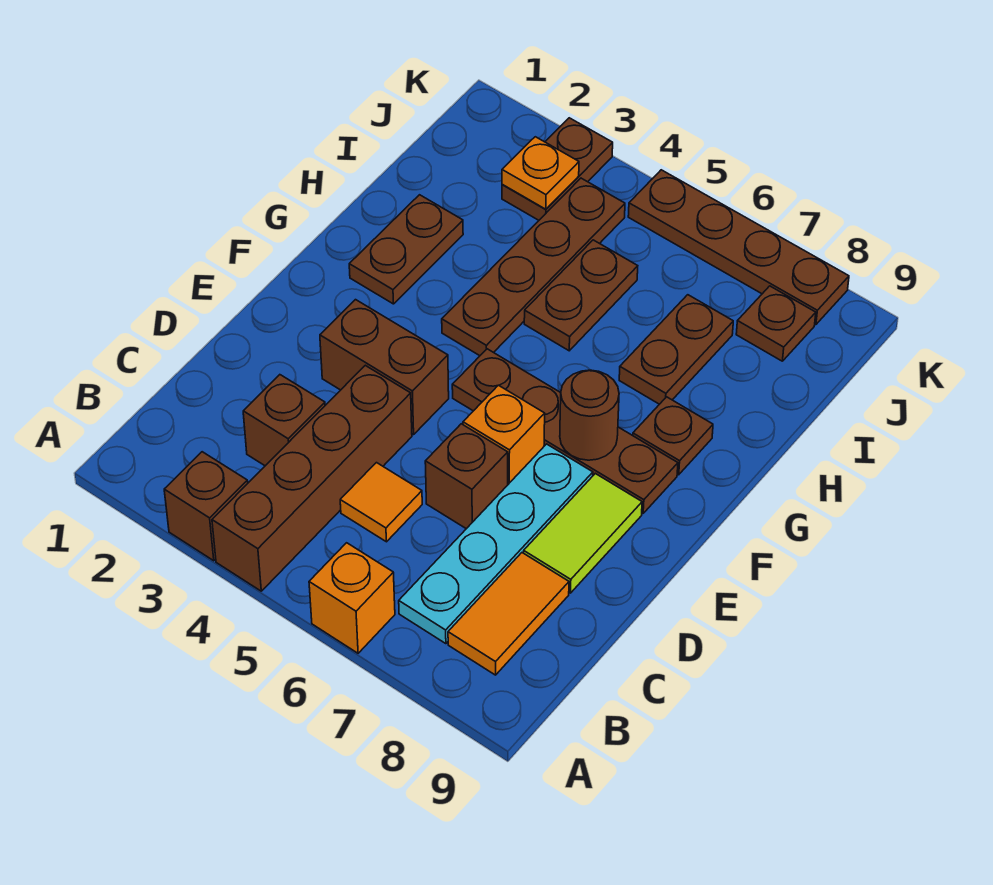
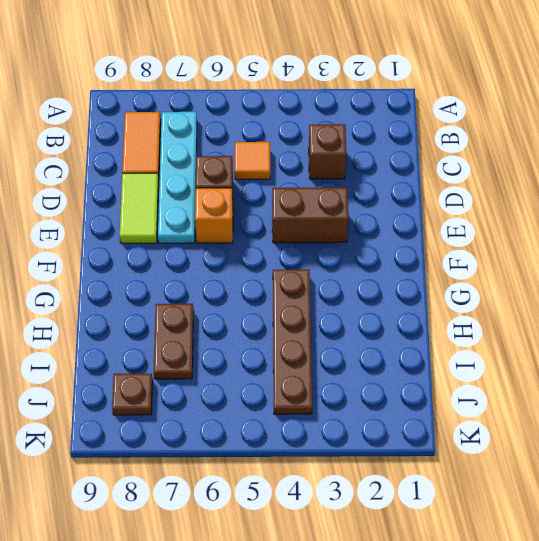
none -> brown 1x1 brick [164,452,248,561]
none -> brown 1x4 brick [212,365,412,591]
none -> orange 1x1 brick [309,543,395,653]

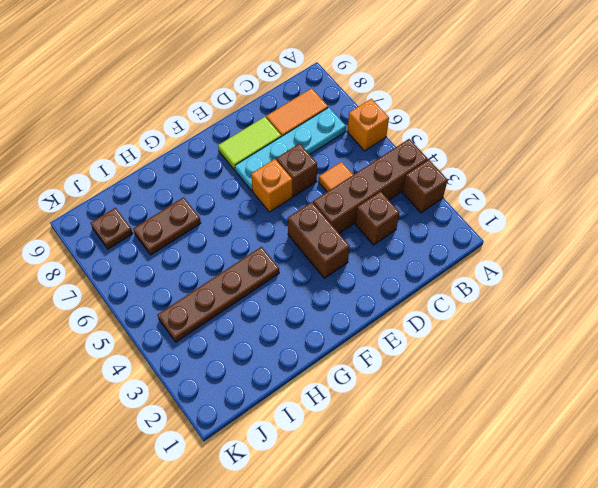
none -> brown 1x4 plate [452,349,678,513]
none -> brown 1x2 plate [349,195,463,304]
none -> brown 1x1 plate [633,397,713,475]

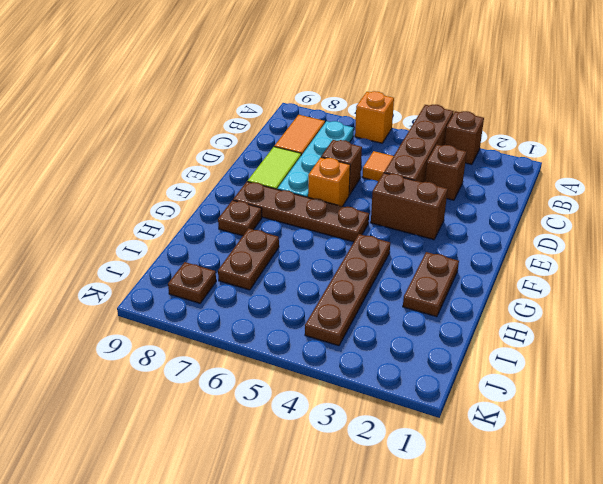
none -> brown 1x2 plate [524,240,638,351]
none -> brown 1x2 plate [502,118,613,220]
none -> brown 1x4 plate [628,170,849,325]

